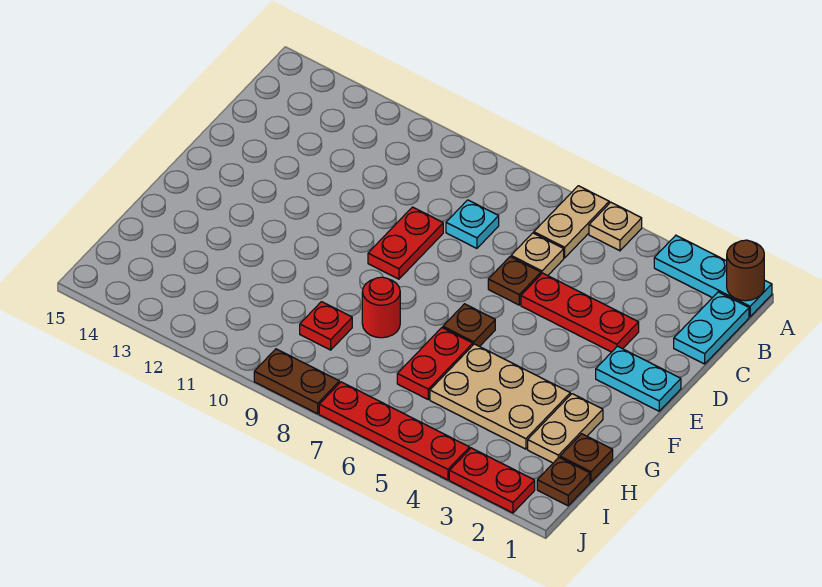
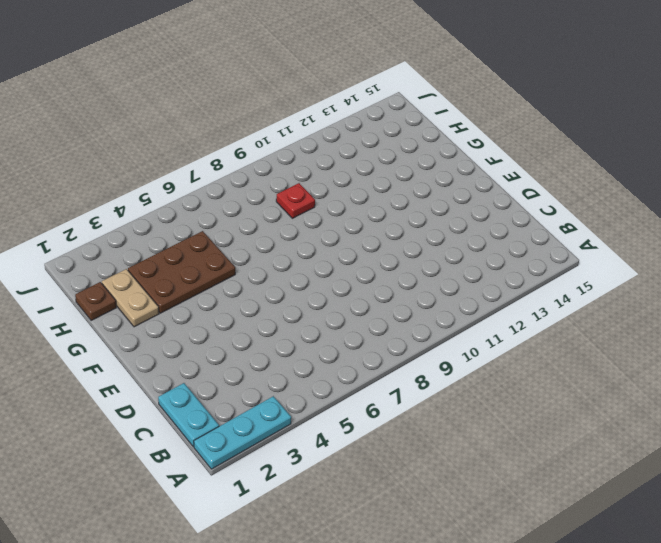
brown 2x3 plate [128,231,235,313] -> tan 2x3 plate [430,344,570,449]
none -> tan 1x1 plate [589,202,642,251]
none -> tan 1x2 plate [534,186,609,258]
none -> tan 1x1 plate [511,233,564,276]

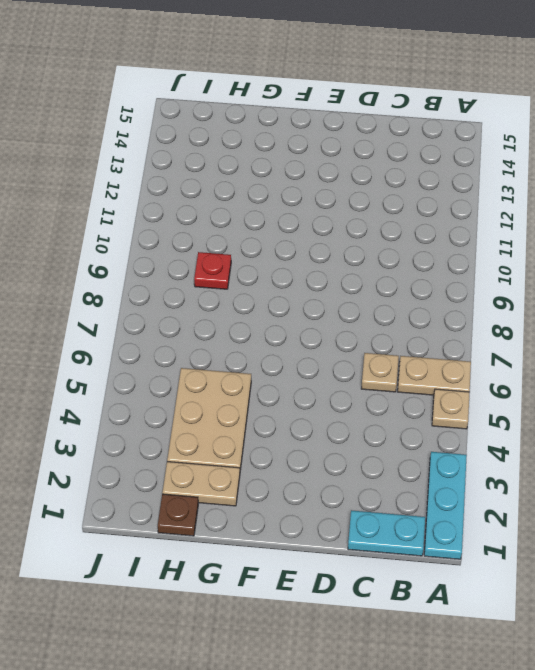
none -> cyan 1x1 plate [446,200,499,248]
none -> red 1x3 plate [521,273,639,352]
none -> brown 1x1 plate [488,257,541,305]

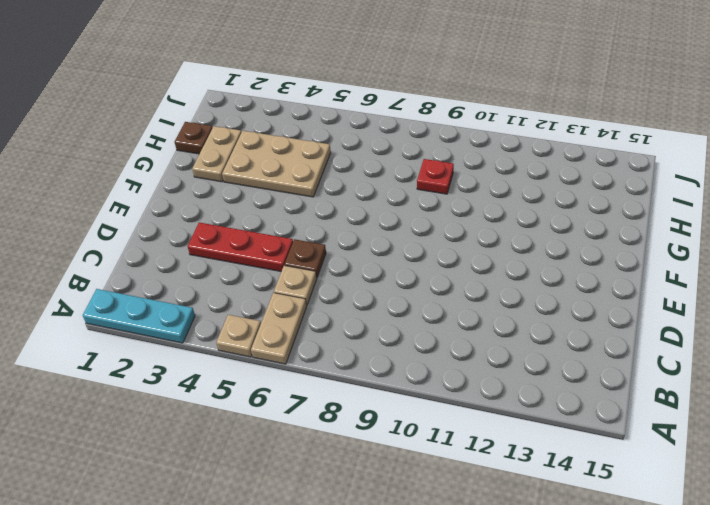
none -> cyan 1x2 plate [674,292,749,364]
none -> cyan 1x1 plate [446,200,499,248]
none -> red 1x2 plate [368,207,443,279]

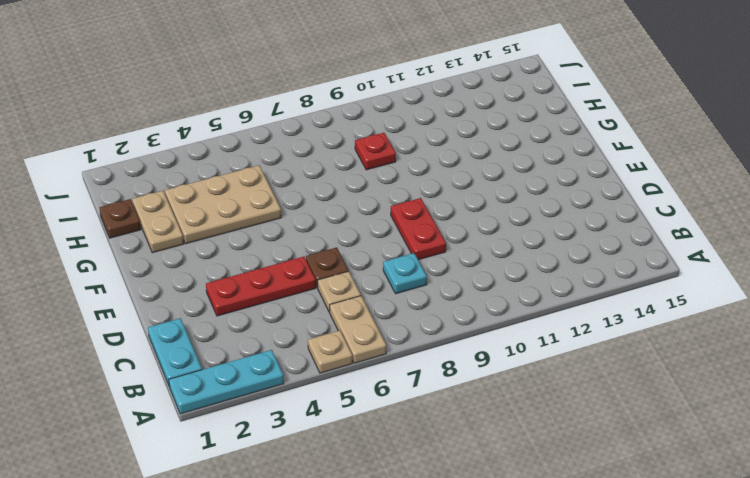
none -> cyan 1x2 plate [596,346,681,411]
none -> brown 1x1 plate [443,304,495,347]
none -> red 1x2 plate [397,328,473,399]

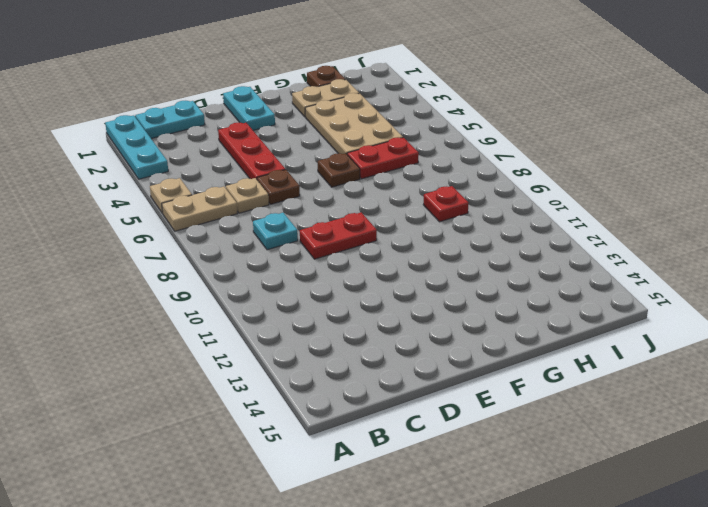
none -> red 1x1 round brick [362,277,400,338]
none -> brown 1x1 plate [537,457,590,506]
none -> red 1x2 plate [449,448,535,513]

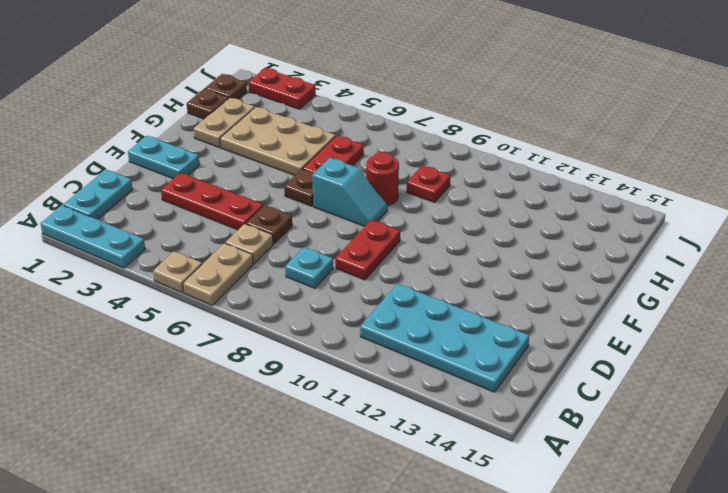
cyan 2x4 plate [360,284,529,392] -> none
cyan 1x2 slope [312,158,387,226] -> none
none -> red 1x4 plate [319,382,470,480]
none -> brown 1x2 plate [254,349,339,414]
none -> brown 1x1 round brick [727,240,764,301]

